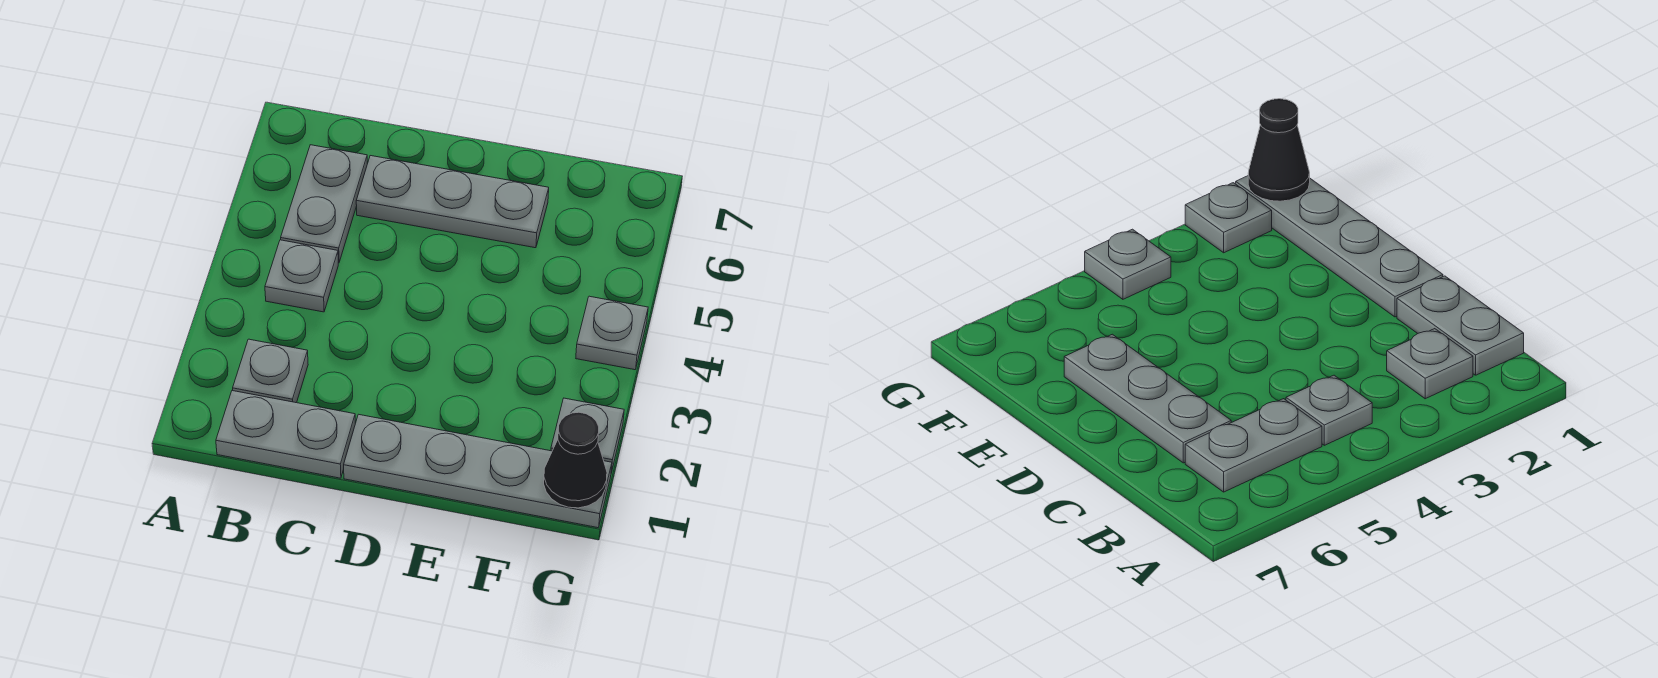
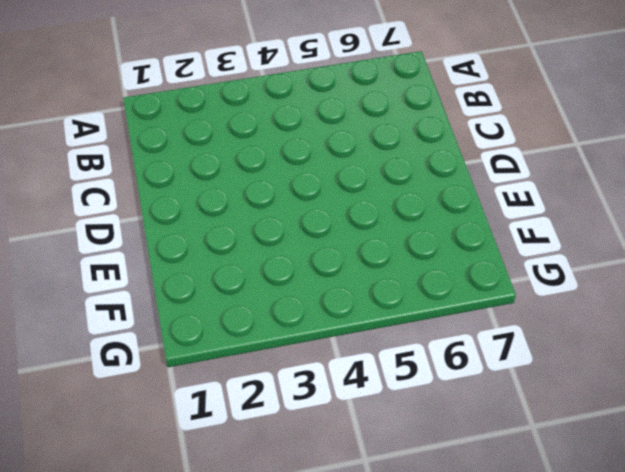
none -> grey 1x2 plate [216,391,355,478]
none -> grey 1x1 plate [233,339,308,403]

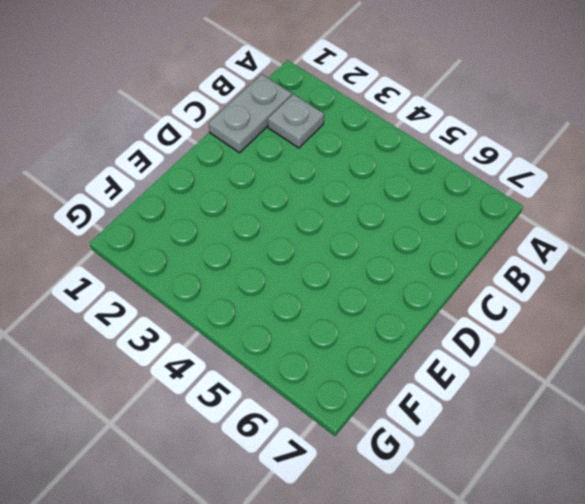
none -> grey 1x1 plate [265,240,338,312]
none -> grey 1x2 plate [281,145,367,263]

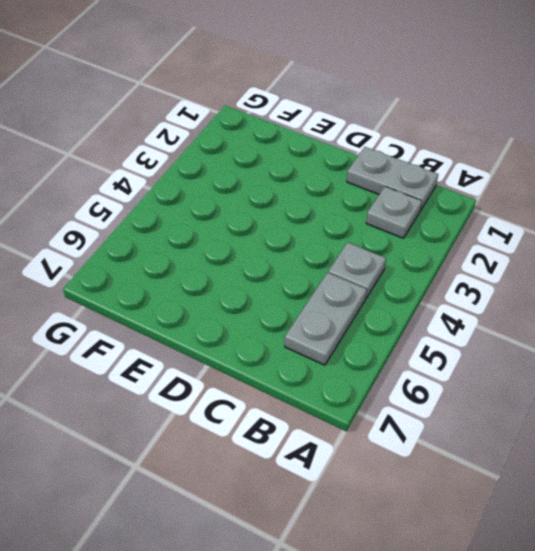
none -> grey 1x3 plate [356,156,549,248]
none -> grey 1x4 plate [344,414,612,528]

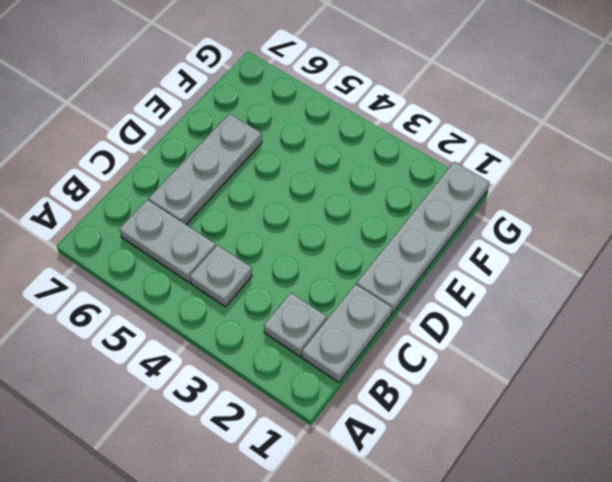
none -> grey 1x1 plate [551,398,624,473]
none -> grey 1x1 plate [576,296,648,370]

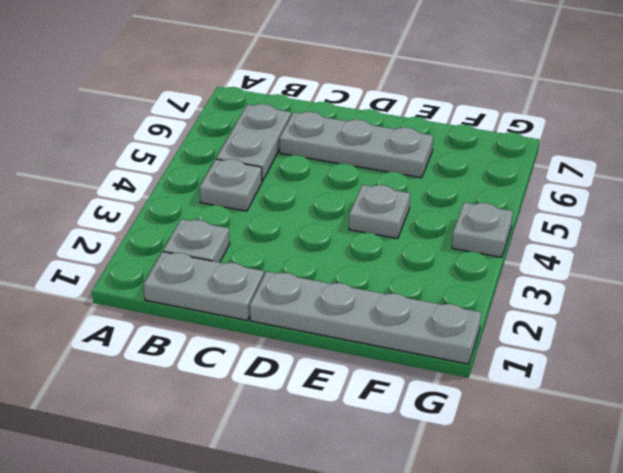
grey 1x1 plate [349,185,410,239] -> grey 1x1 plate moved to [551,398,624,473]
none -> black 1x1 cone [544,412,607,508]

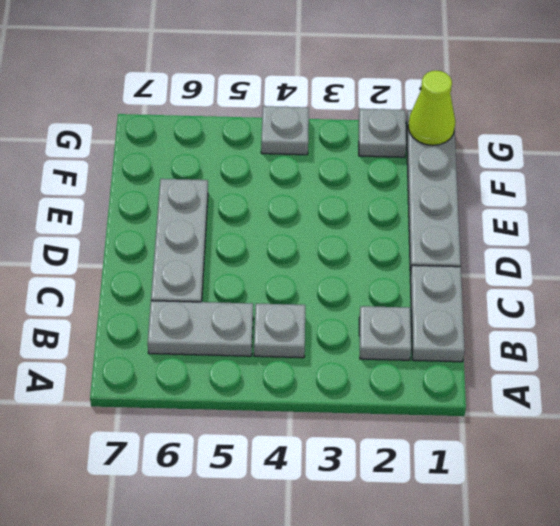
lime 1x1 cone [408,71,455,145] -> black 1x1 cone [544,412,607,508]

